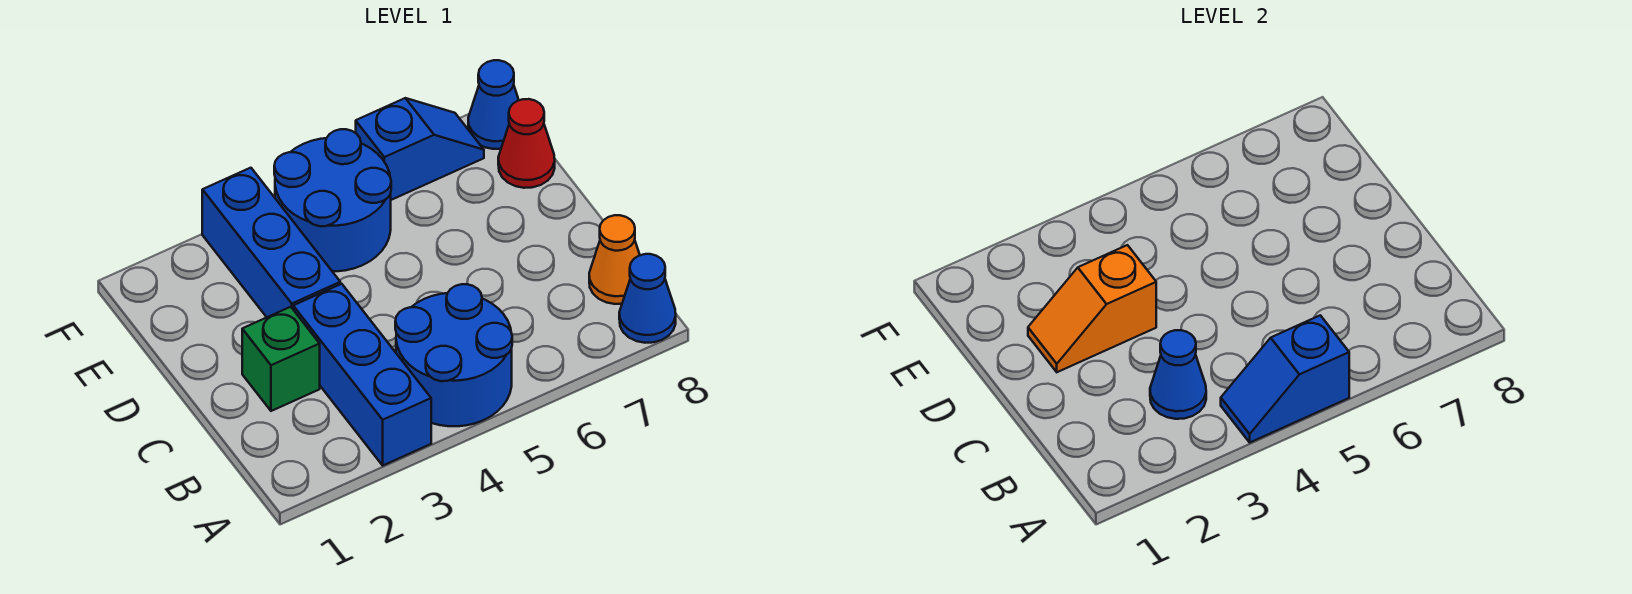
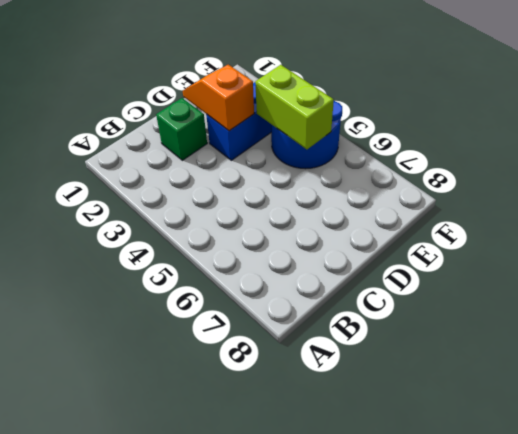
lime 1x2 brick [255,65,334,149] -> none
none -> blue 1x3 brick [293,284,431,465]
none -> blue 2x2 round brick [395,284,512,426]
none -> blue 1x1 cone [619,254,676,343]

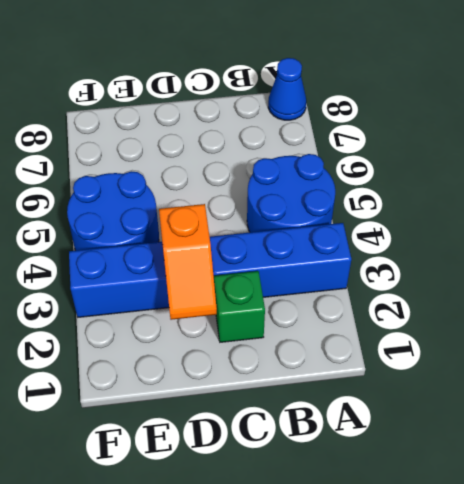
none -> orange 1x1 cone [589,215,640,304]
none -> red 1x1 cone [498,99,555,188]
none -> blue 1x2 slope [356,98,484,200]

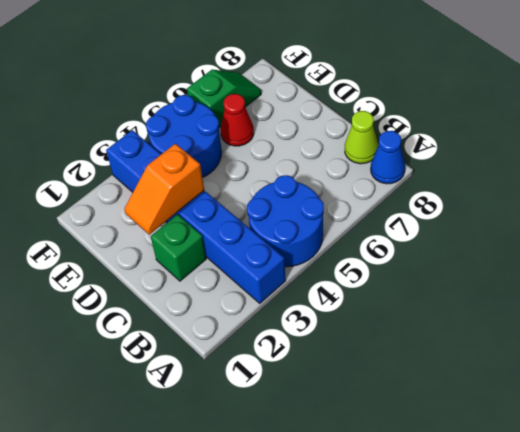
lime 1x1 cone [345,111,378,164] -> orange 1x1 cone [589,215,640,304]
red 1x1 cone [221,94,254,146] -> red 1x1 cone moved to [498,99,555,188]
green 1x2 slope [187,70,261,128] -> blue 1x2 slope [356,98,484,200]
none -> blue 1x1 cone [468,60,519,149]
none -> blue 1x2 slope [1221,315,1349,442]
none -> blue 1x1 cone [1150,330,1206,419]

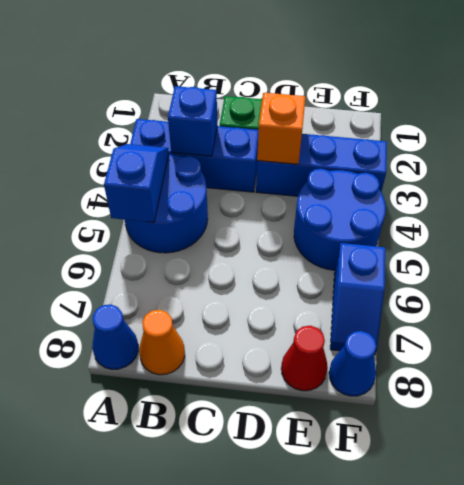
blue 1x1 brick [168,86,217,156] -> blue 1x1 cone [1150,330,1206,419]

